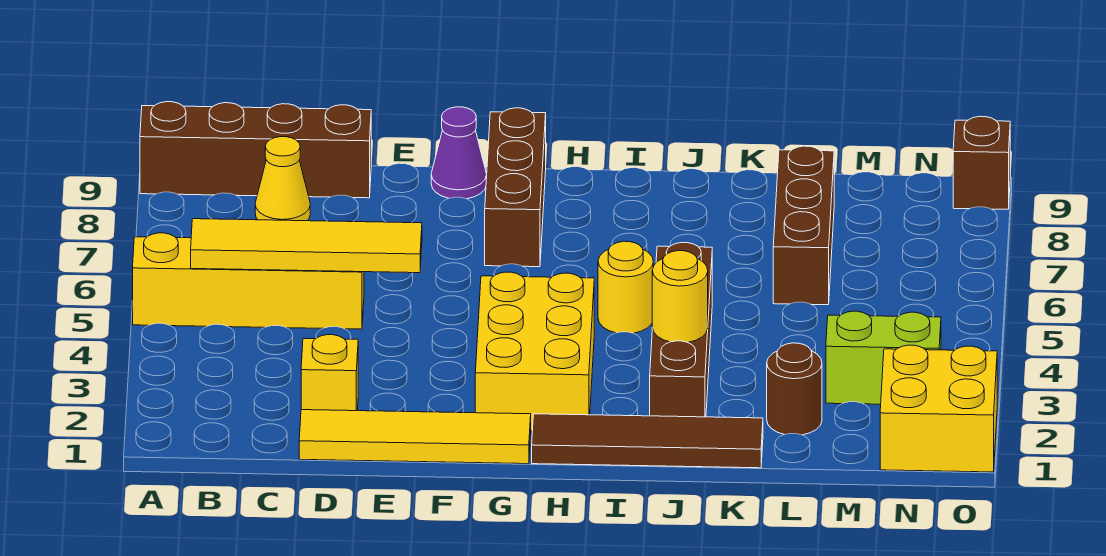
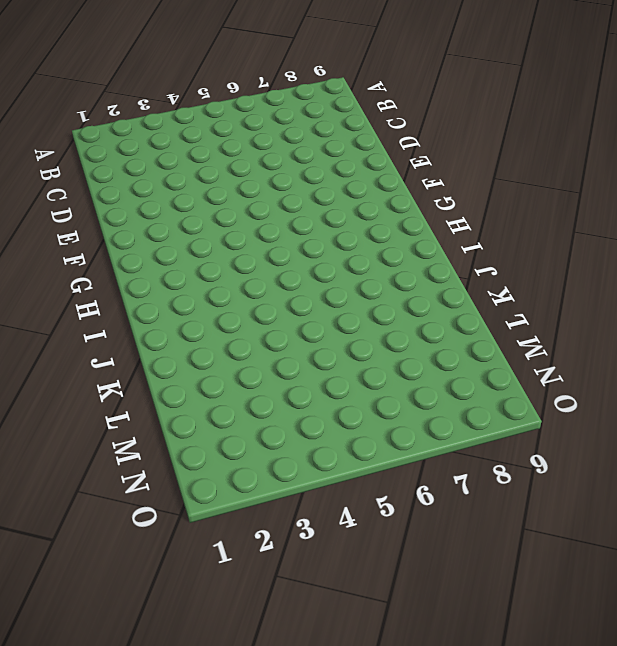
none -> yellow 1x4 brick [133,233,364,329]
none -> brown 1x4 brick [140,102,371,198]
none -> yellow 1x1 cone [255,137,310,221]

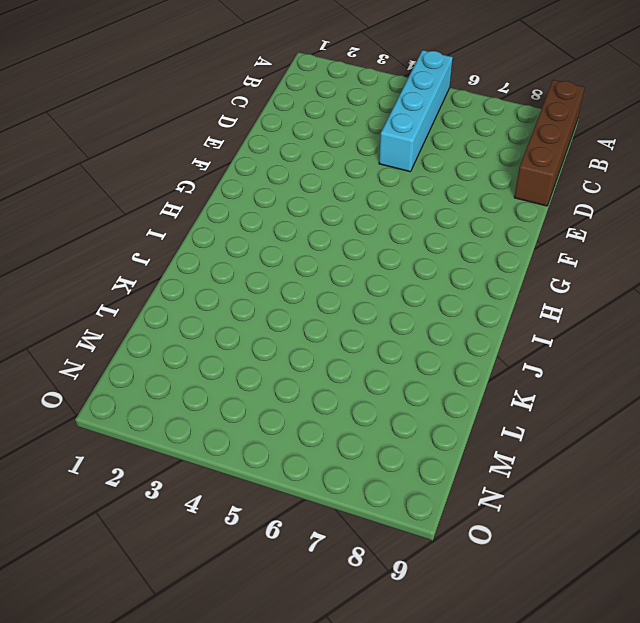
cyan 1x4 brick [379,50,453,172] -> yellow 1x4 brick [133,233,364,329]
none -> yellow 1x1 cone [255,137,310,221]
none -> yellow 1x4 tile [299,410,531,464]
none -> yellow 1x1 brick [301,335,358,411]

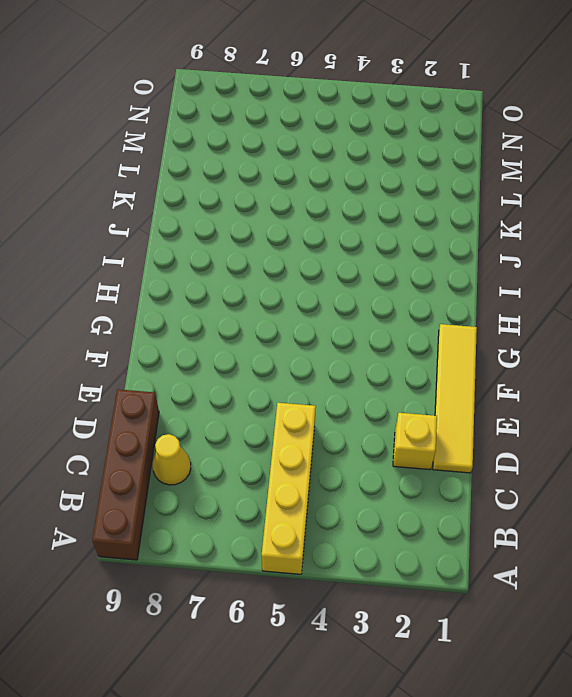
none -> purple 1x1 cone [431,107,487,199]
none -> yellow 2x3 brick [475,272,594,431]
none -> brown 1x3 brick [485,108,546,267]

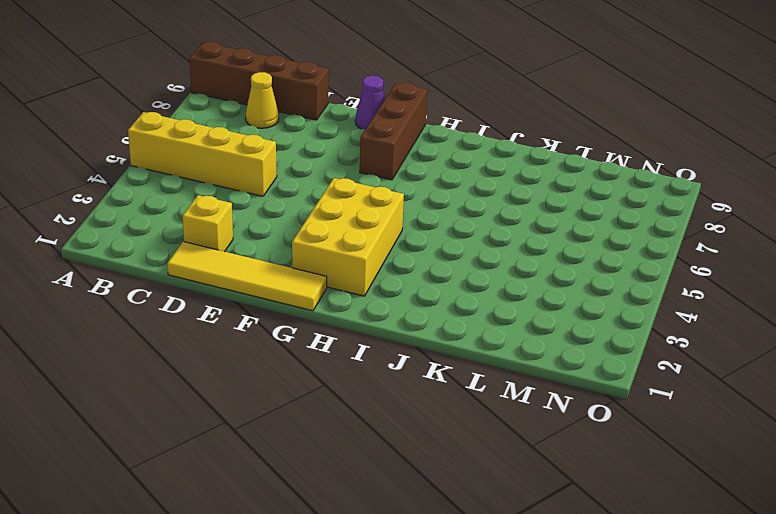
none -> brown 1x4 tile [532,414,763,468]
none -> yellow 1x1 round brick [598,241,653,333]
none -> brown 1x4 brick [650,243,712,417]

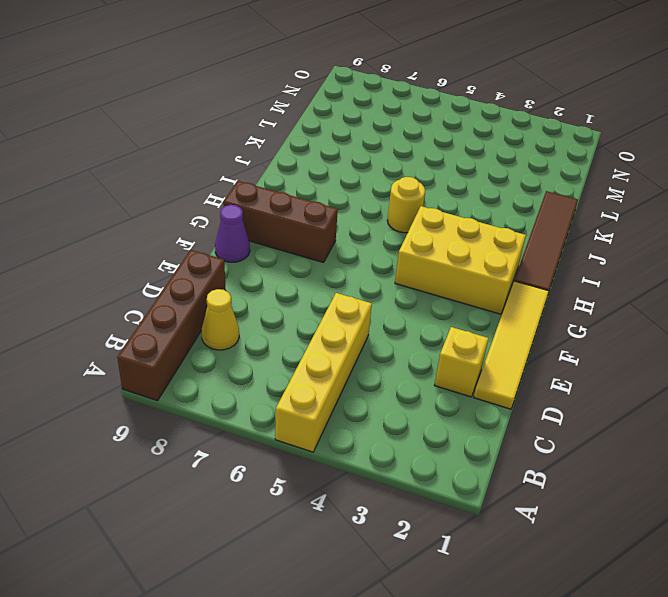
none -> brown 1x4 brick [650,243,712,417]
none -> brown 1x1 round brick [767,343,822,435]
none -> brown 1x3 brick [773,146,834,305]

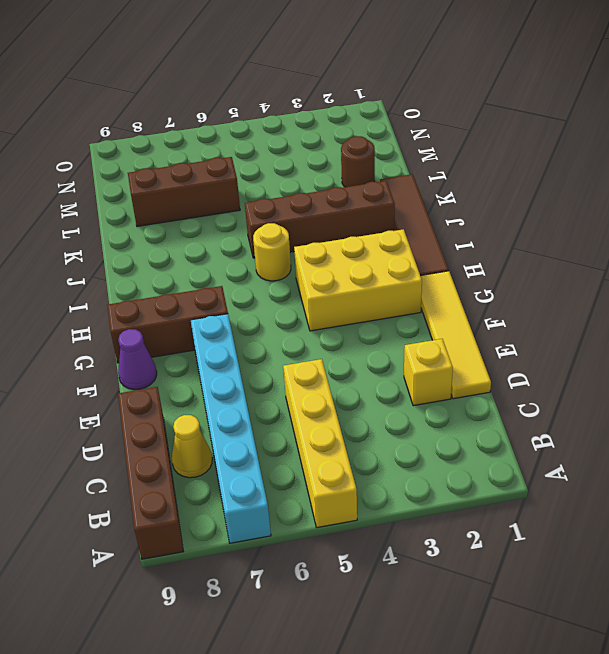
cyan 1x6 brick [191,314,271,543] -> none
none -> lime 1x2 brick [826,311,941,404]
none -> yellow 2x2 brick [880,345,997,472]
none -> brown 1x1 brick [953,116,1010,209]

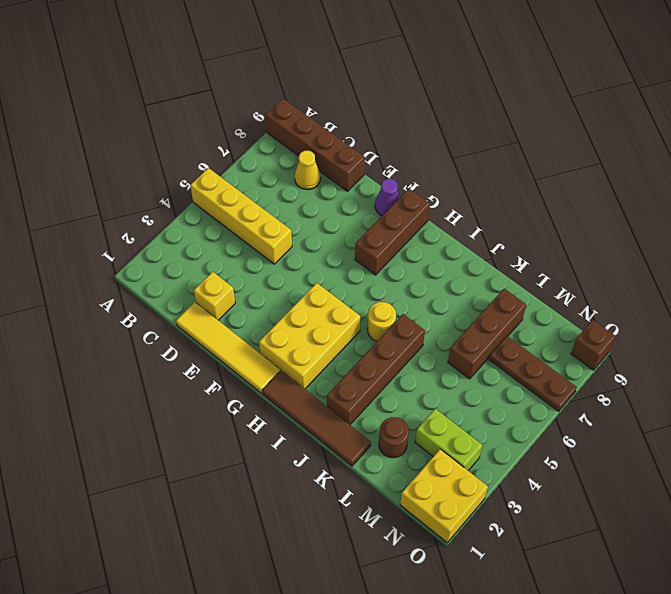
brown 1x3 plate [489,336,577,411] -> none
none -> yellow 1x4 tile [191,219,422,273]
none -> yellow 1x1 round brick [652,251,708,342]

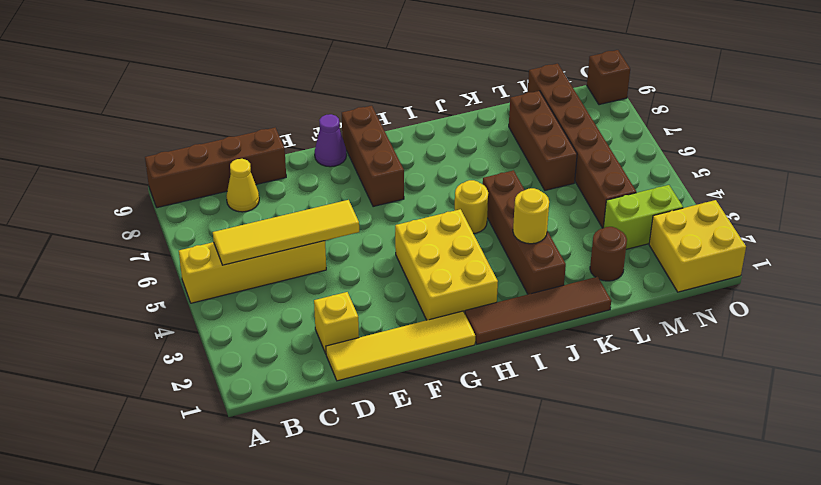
brown 1x6 brick [528,64,636,228] -> none

